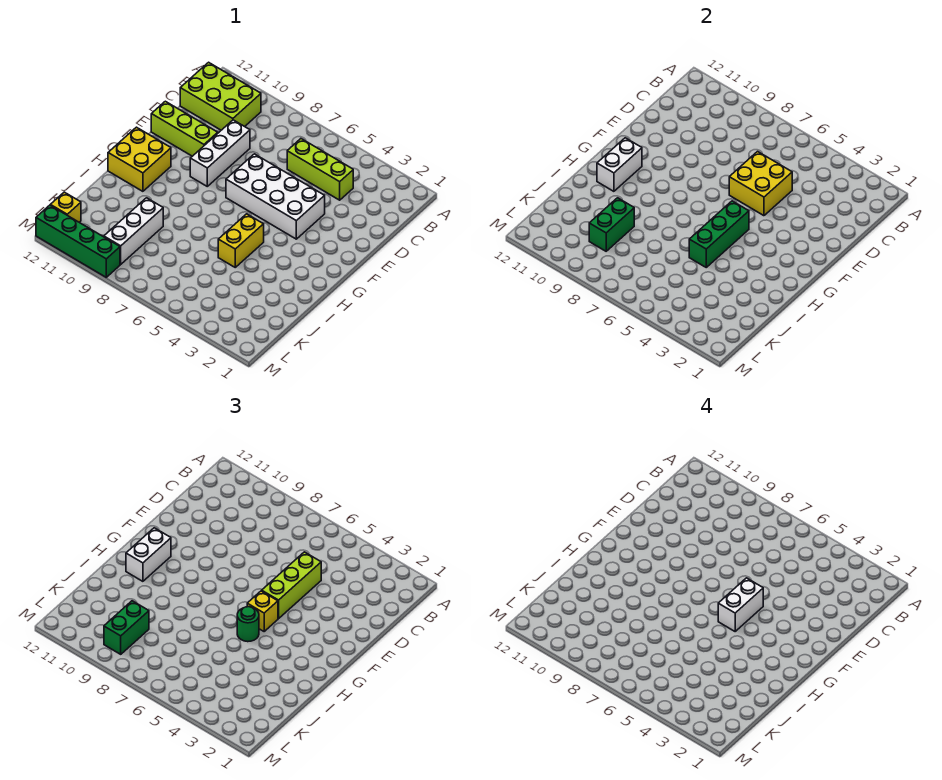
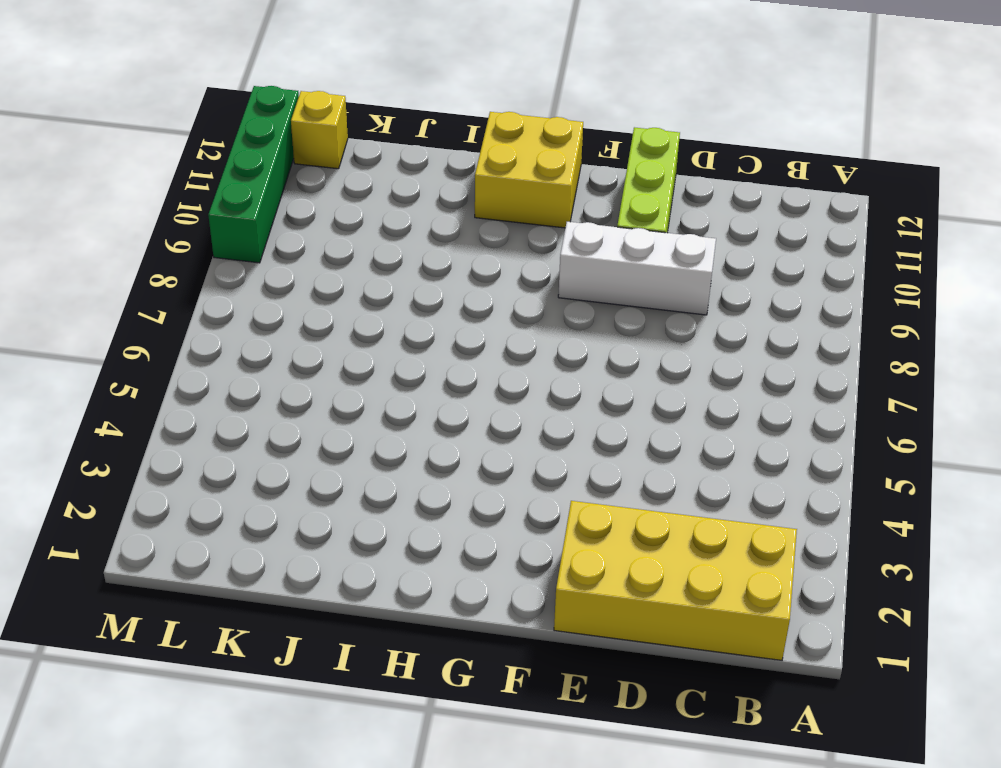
yellow 2x4 brick [554,501,797,660] -> none
none -> lime 2x3 brick [180,62,261,130]
none -> lime 1x3 brick [287,139,353,200]
none -> white 2x4 brick [226,154,325,239]

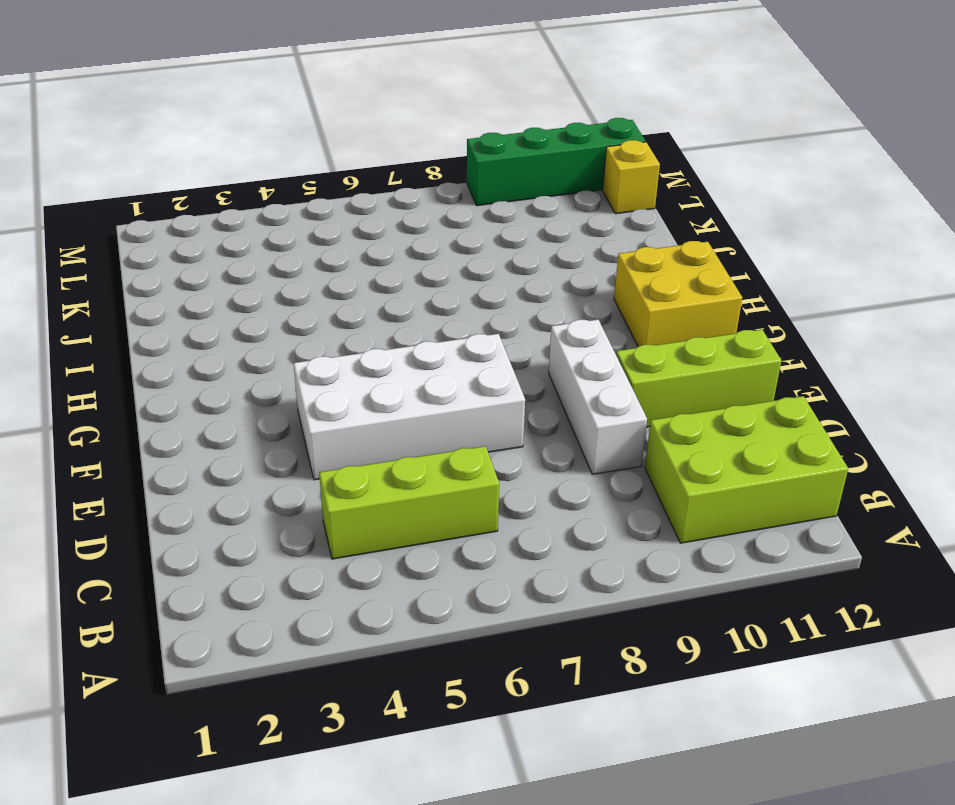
none -> yellow 1x2 brick [218,214,264,267]
none -> white 1x3 brick [104,198,163,264]
none -> yellow 2x2 brick [729,152,792,216]

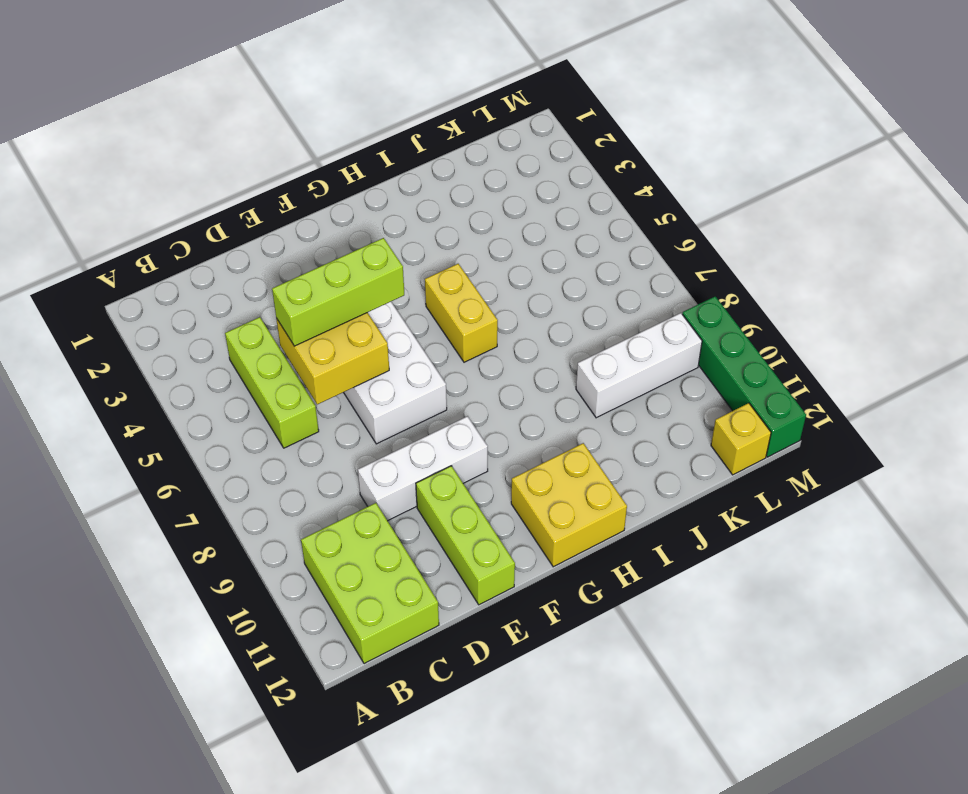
yellow 1x2 brick [425,264,498,362] -> yellow 1x2 brick turned to [218,214,264,267]
none -> green 1x3 brick [689,201,749,267]
none -> white 1x2 brick [597,138,642,191]
none -> green 1x2 brick [589,198,634,251]

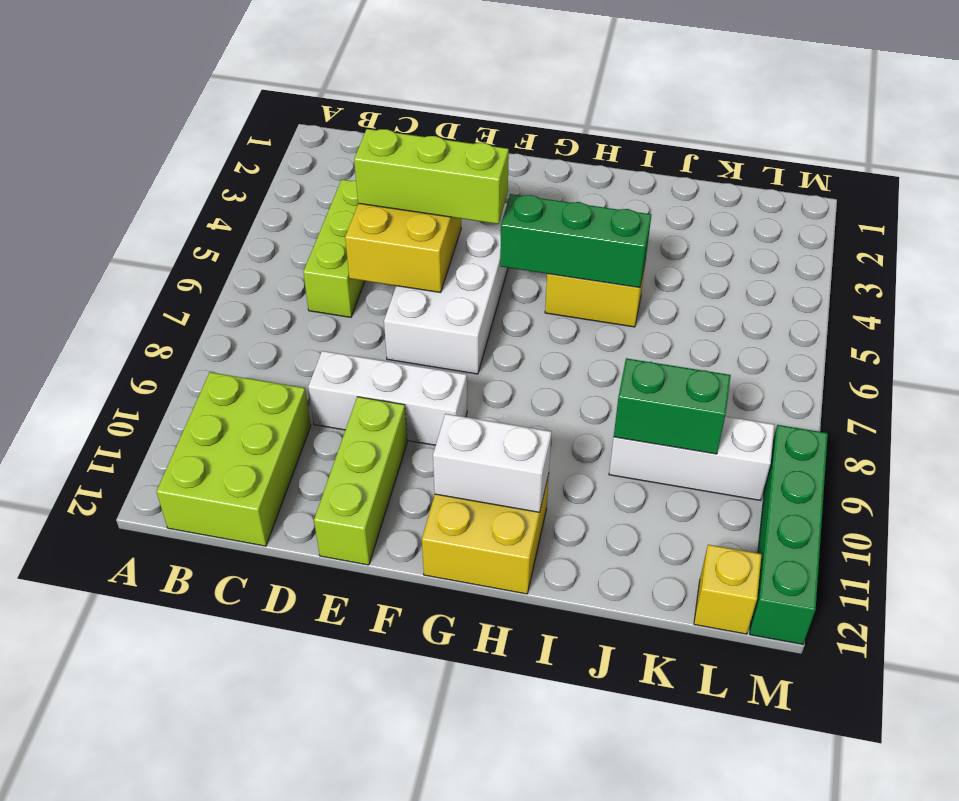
none -> yellow 1x1 brick [247,591,278,631]
none -> white 1x2 brick [126,528,171,581]
none -> green 1x1 round brick [237,607,259,642]

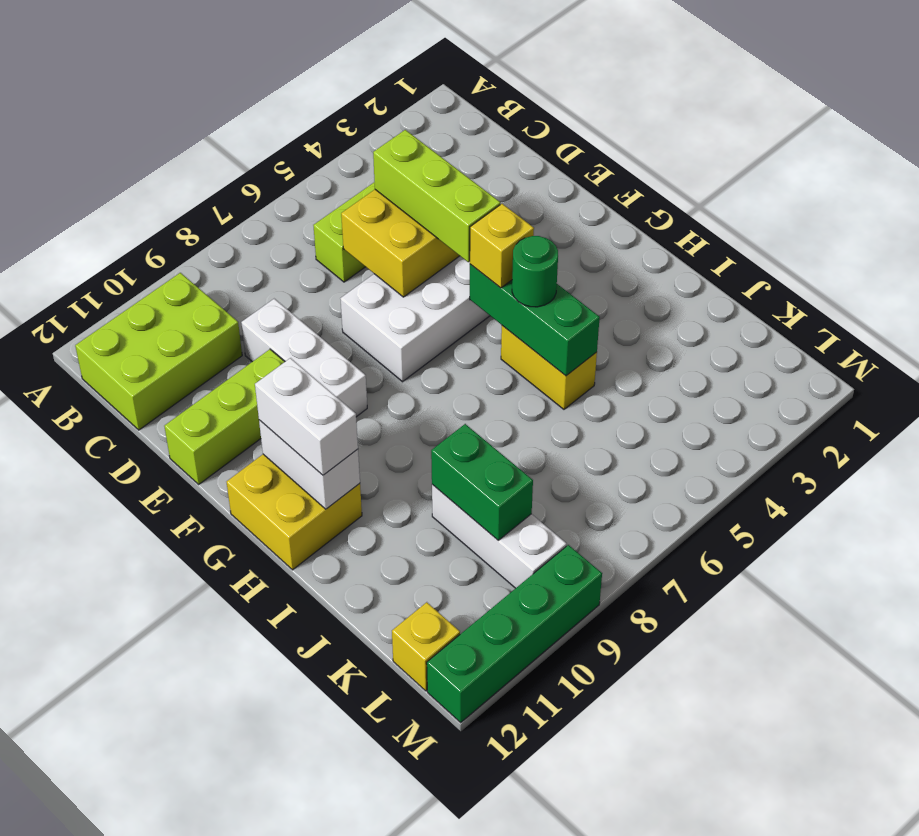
none -> green 1x2 brick [104,601,149,654]
none -> white 1x2 brick [718,578,763,631]

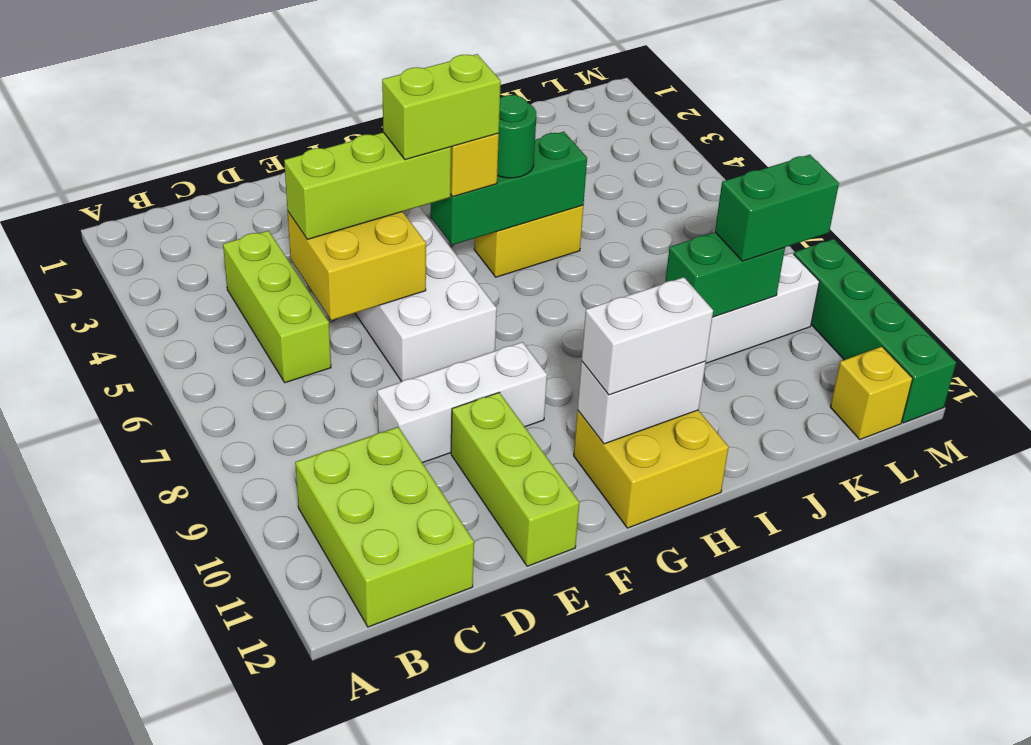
lime 1x2 brick [382,54,501,160] -> white 1x2 brick [718,578,763,631]

